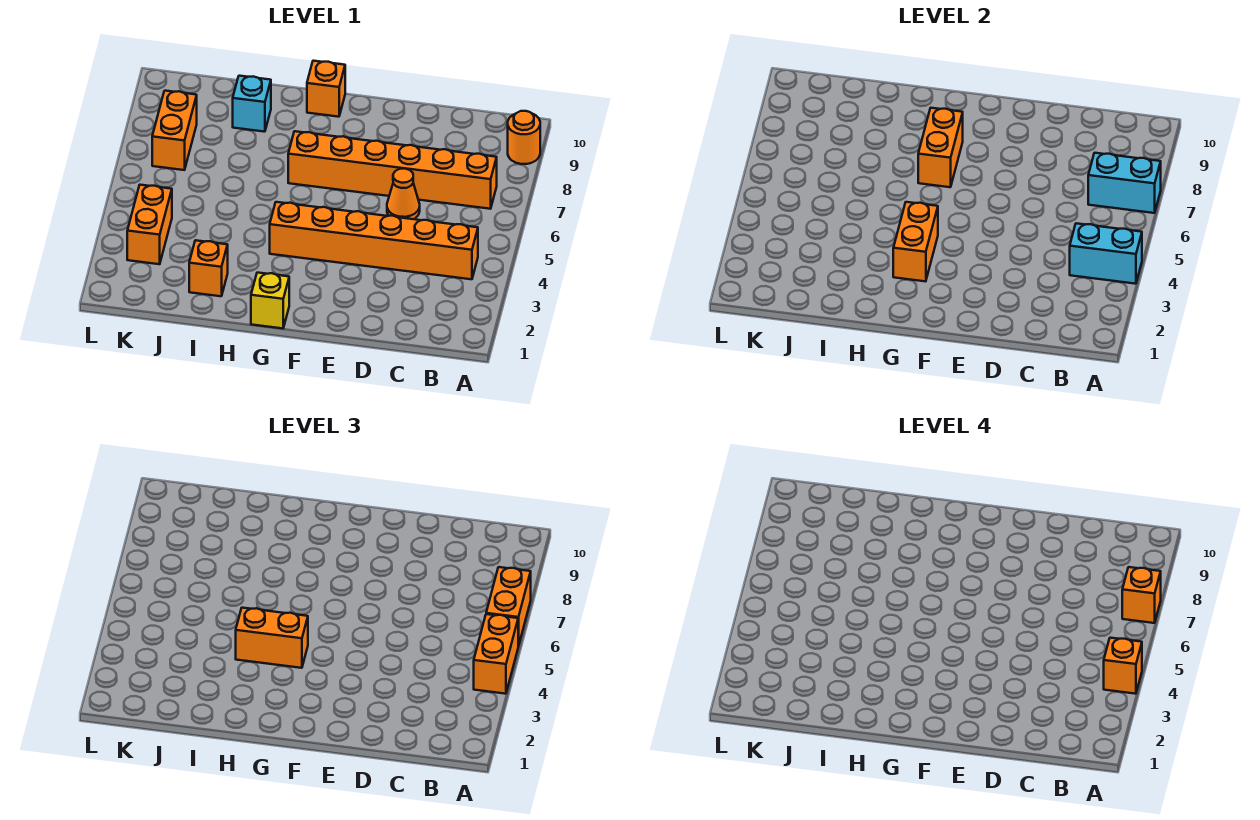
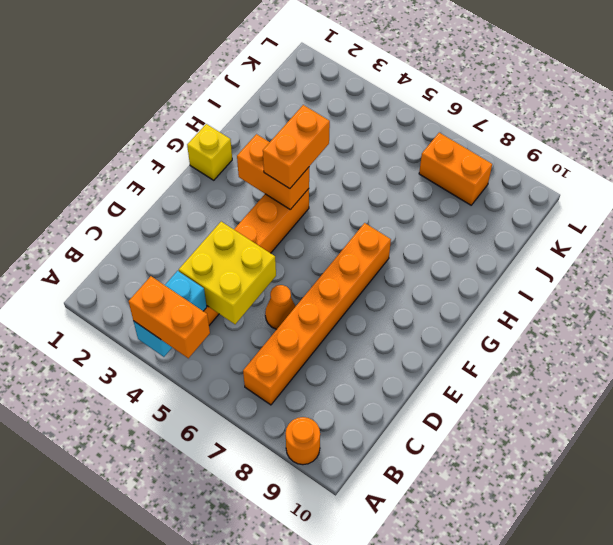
yellow 2x2 brick [179,222,276,324] -> none
none -> orange 1x1 brick [307,61,345,117]
none -> orange 1x1 brick [189,240,228,296]
none -> cyan 1x1 brick [233,76,271,132]

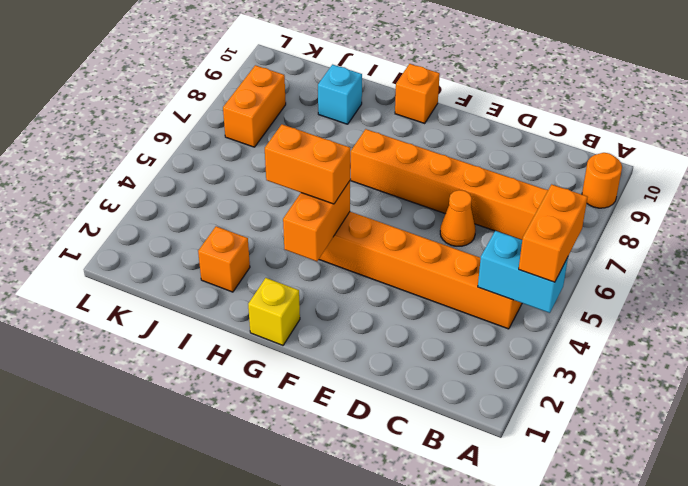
none -> orange 1x2 brick [127,185,172,264]
none -> cyan 1x2 brick [1088,153,1161,213]
none -> orange 1x2 brick [918,108,963,187]

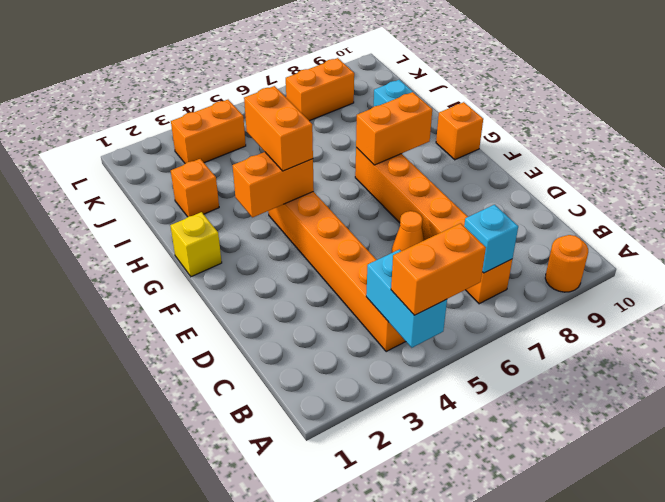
cyan 1x1 brick [464,205,518,273] -> cyan 1x2 brick [1088,153,1161,213]
none -> orange 1x2 brick [486,567,531,646]
none -> orange 1x1 brick [1104,638,1142,694]
none -> orange 1x1 brick [1122,567,1161,623]

